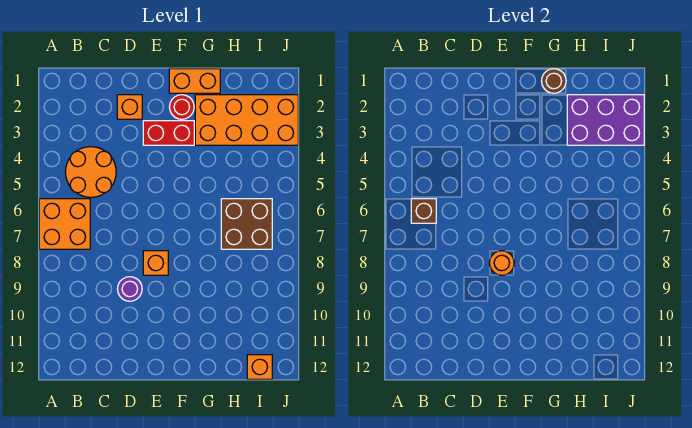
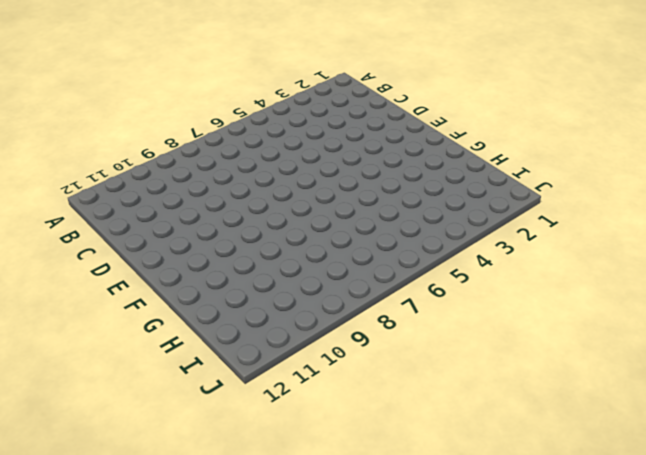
none -> orange 2x2 brick [39,199,90,249]
none -> orange 2x2 round brick [65,147,116,197]
none -> orange 1x1 brick [117,95,142,119]

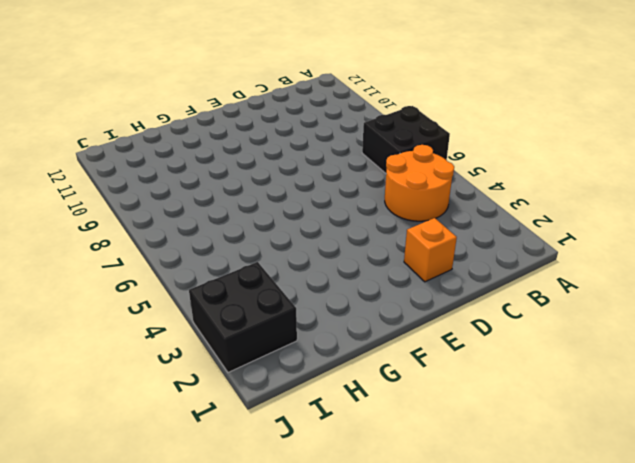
black 2x2 brick [362,106,450,173] -> orange 2x2 brick [39,199,90,249]
black 2x2 brick [189,262,297,372] -> orange 2x4 brick [195,95,298,145]
none -> purple 1x1 round brick [118,277,142,301]
none -> red 1x2 brick [143,121,194,145]
none -> orange 1x1 brick [143,251,168,275]

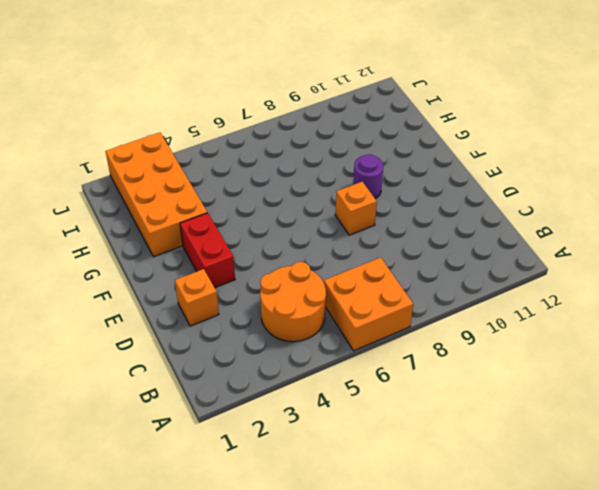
purple 1x1 round brick [353,154,383,199] -> purple 1x1 round brick moved to [118,277,142,301]
none -> orange 1x2 brick [169,69,220,93]
none -> red 1x1 round brick [170,95,194,119]
none -> brown 2x2 brick [221,199,272,249]

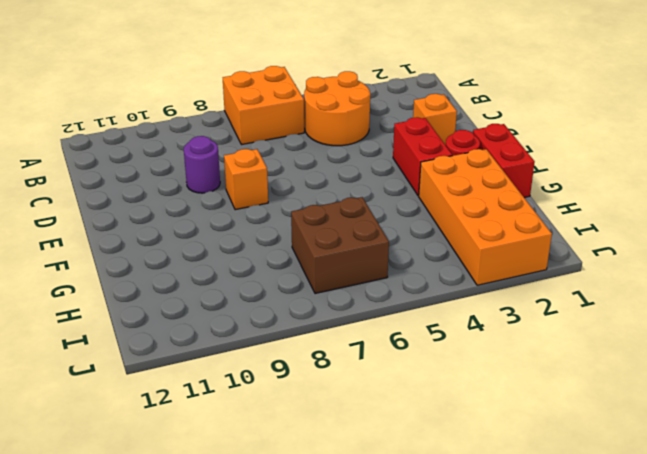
red 1x2 brick [473,124,535,198] -> orange 1x2 brick [169,69,220,93]
none -> orange 1x1 brick [247,355,272,379]
none -> brown 1x1 brick [411,199,436,223]
none -> orange 1x1 round brick [490,251,514,275]

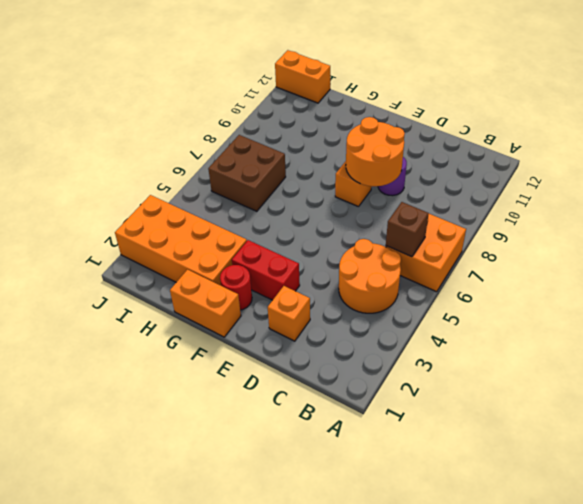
orange 2x2 round brick [346,117,405,186] -> orange 1x1 round brick [490,251,514,275]
orange 1x2 brick [275,50,330,103] -> orange 1x1 brick [247,355,272,379]
none -> brown 1x1 round brick [542,69,566,93]
none -> purple 2x3 brick [567,95,644,145]

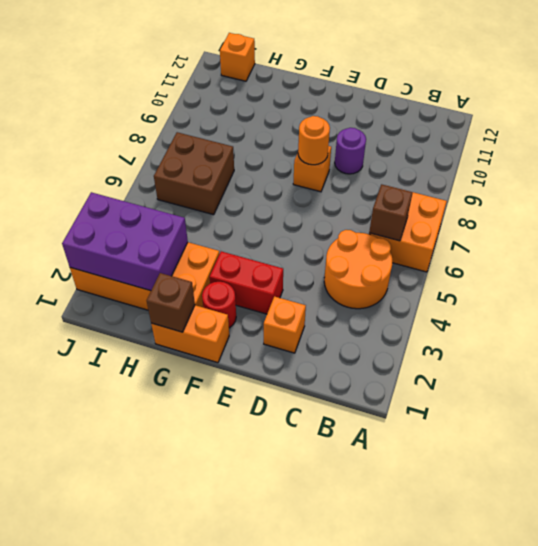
brown 1x1 brick [147,273,195,332] -> brown 1x1 round brick [542,69,566,93]

